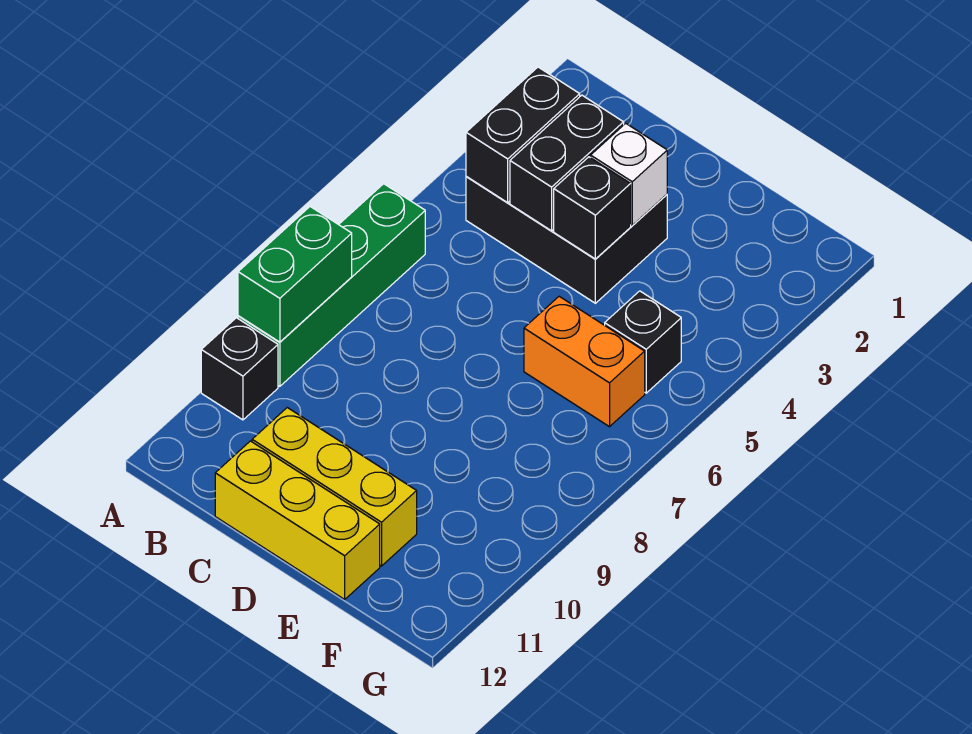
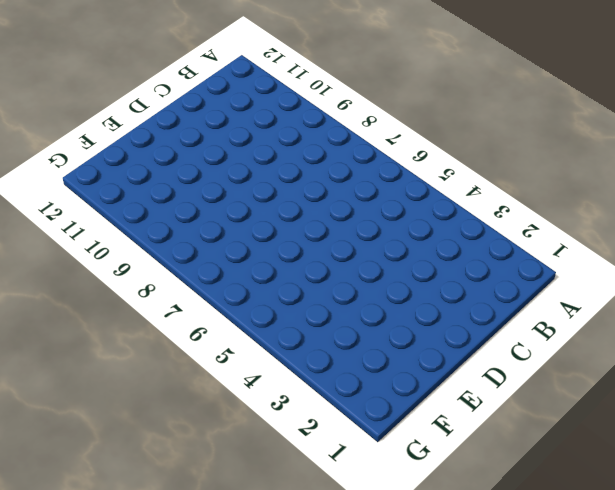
none -> green 1x4 brick [238,184,425,386]
none -> black 1x1 brick [201,318,278,420]
none -> black 2x3 brick [466,177,667,303]

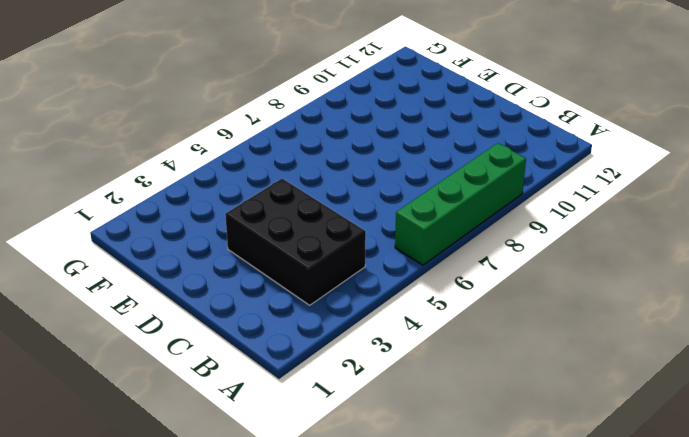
none -> black 1x1 brick [201,318,278,420]
none -> yellow 1x3 brick [252,408,417,566]
none -> yellow 1x3 brick [215,441,380,599]

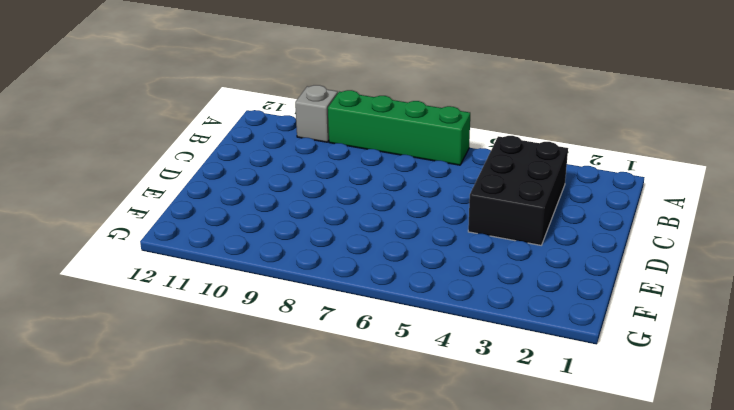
grey 1x1 brick [295,85,338,142] -> black 1x1 brick [201,318,278,420]
none -> yellow 1x3 brick [252,408,417,566]
none -> yellow 1x3 brick [215,441,380,599]
none -> orange 1x2 brick [524,296,645,427]

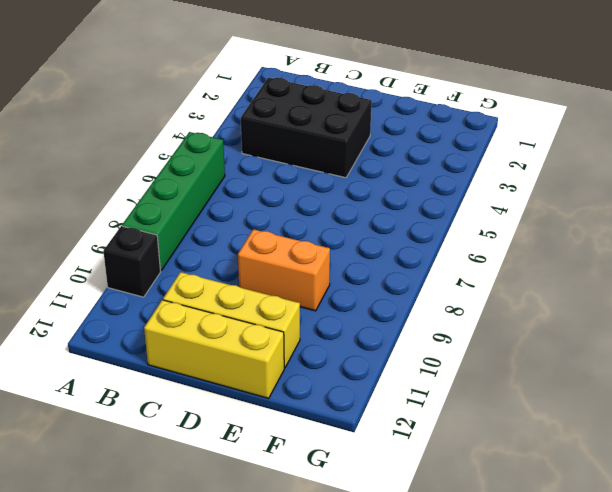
orange 1x2 brick [238,229,330,311] -> orange 1x2 brick moved to [524,296,645,427]
none -> black 1x1 brick [605,291,681,393]
none -> green 1x2 brick [238,207,352,342]
none -> black 1x2 brick [466,67,580,203]

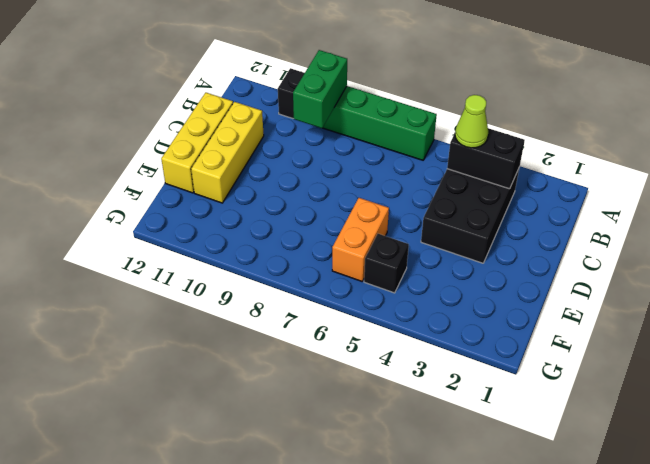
green 1x2 brick [293,50,347,128] -> green 1x2 brick turned to [238,207,352,342]
lime 1x1 cone [455,95,488,148] -> none
none -> black 1x2 brick [510,95,624,231]
none -> white 1x1 brick [591,123,667,226]
none -> black 1x1 brick [554,157,631,259]

